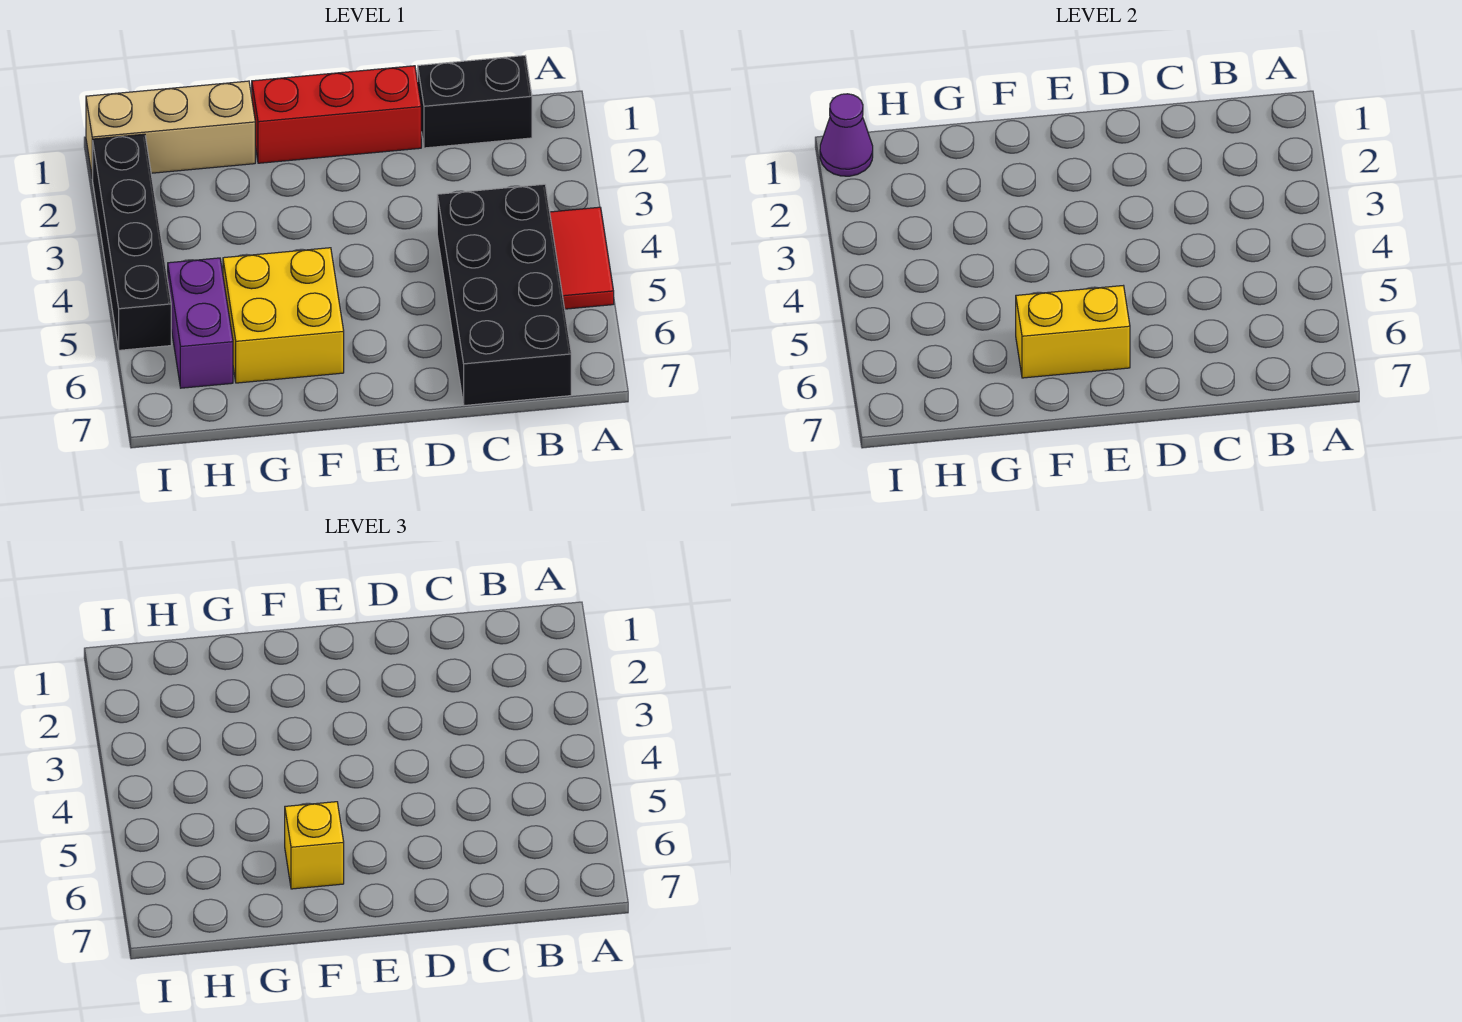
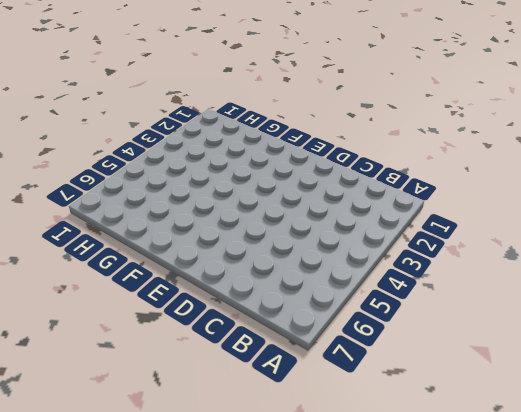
none -> red 1x2 tile [550,207,614,309]
none -> black 1x2 brick [418,56,532,148]

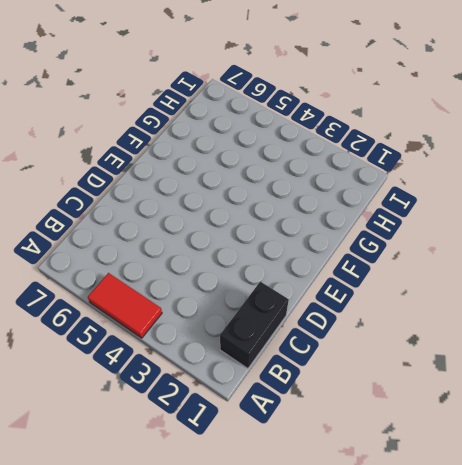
none -> black 2x4 brick [437,184,571,405]
none -> red 1x3 brick [252,66,421,163]

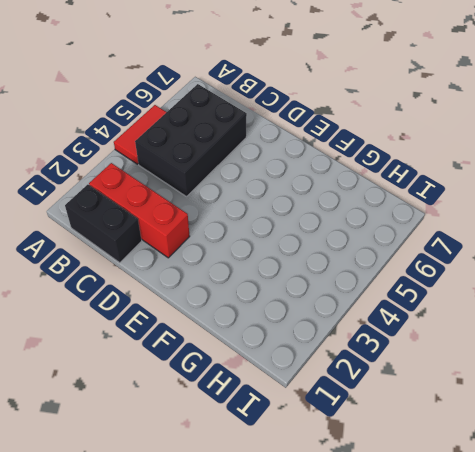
red 1x3 brick [89,163,190,258] -> red 1x3 brick moved to [252,66,421,163]
black 2x3 brick [135,84,247,197] -> black 2x4 brick [437,184,571,405]
none -> yellow 2x2 brick [223,248,344,383]
none -> tan 1x3 brick [86,81,255,178]

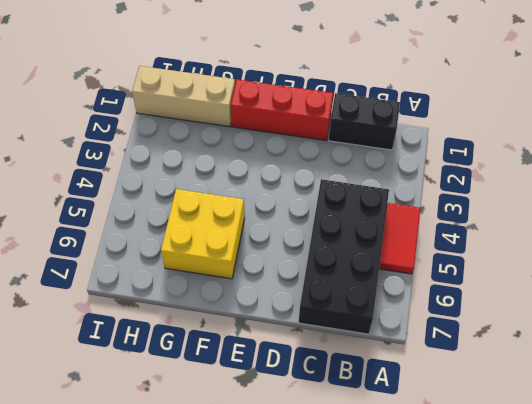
none -> purple 1x2 brick [168,258,233,388]
none -> black 1x4 brick [92,134,171,350]

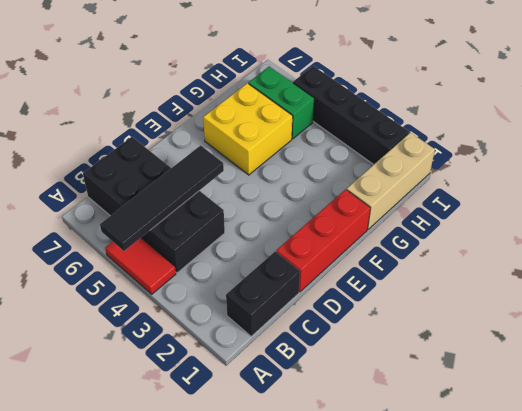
black 1x4 tile [100,145,224,251] -> none
green 1x2 brick [248,67,314,139] -> purple 1x2 brick [168,258,233,388]
none -> yellow 1x2 brick [1016,286,1130,378]
none -> purple 1x1 cone [820,94,873,176]

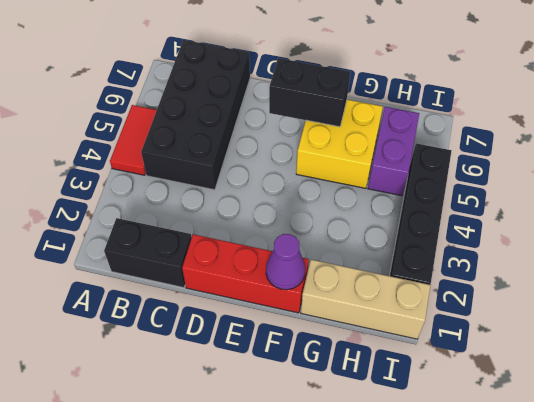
black 1x2 brick [269,58,350,127] -> yellow 1x2 brick [1016,286,1130,378]
purple 1x1 cone [266,234,305,290] -> purple 1x1 cone moved to [820,94,873,176]
none -> yellow 1x1 brick [285,802,344,889]

